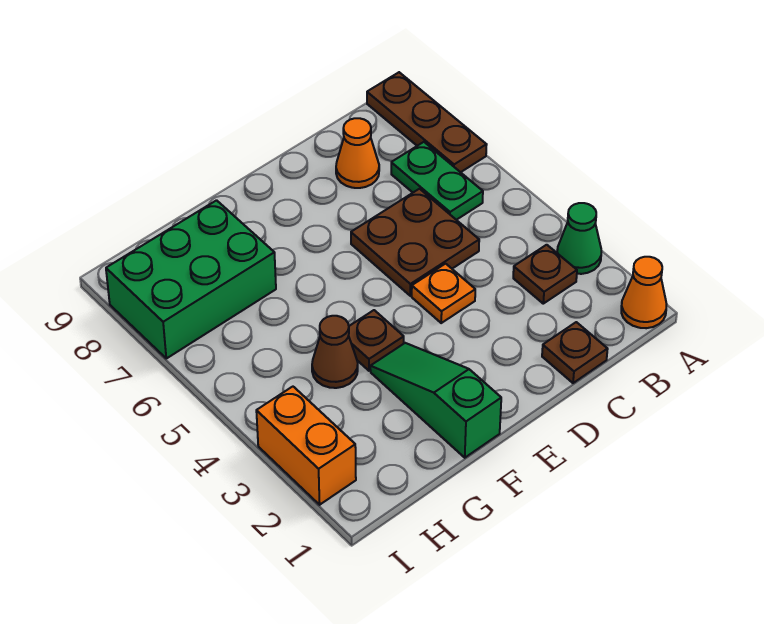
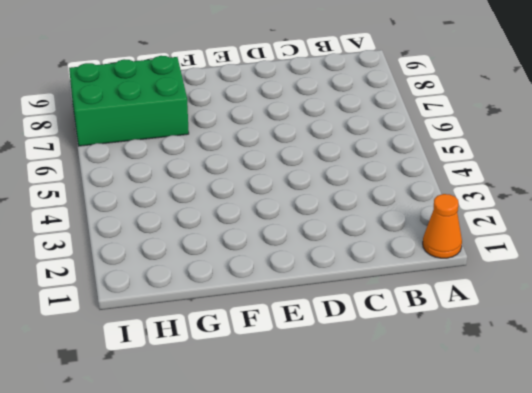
none -> green 1x1 cone [557,203,601,274]
none -> brown 1x3 plate [367,72,487,172]
none -> brown 1x1 plate [513,245,577,304]

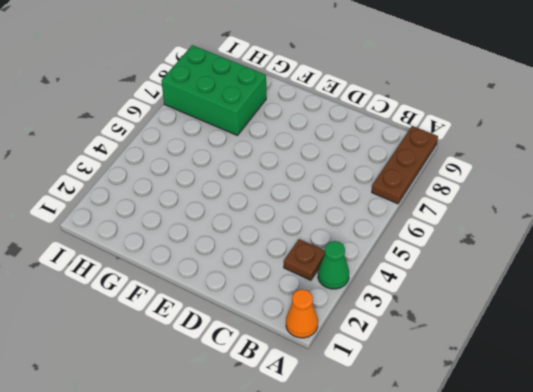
none -> green 1x2 plate [391,142,483,220]
none -> brown 1x1 plate [542,322,608,383]
none -> brown 2x2 plate [351,189,479,296]

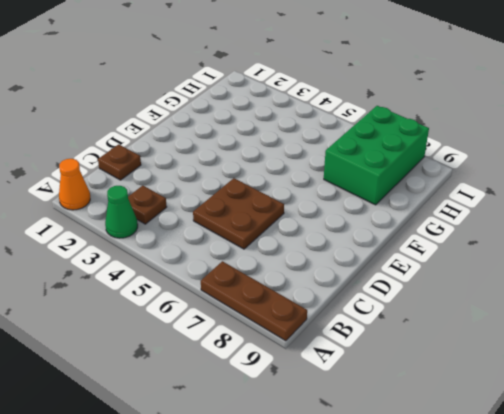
none -> green 1x2 plate [391,142,483,220]
none -> orange 1x1 cone [336,118,379,188]
none -> orange 1x1 plate [412,264,475,323]

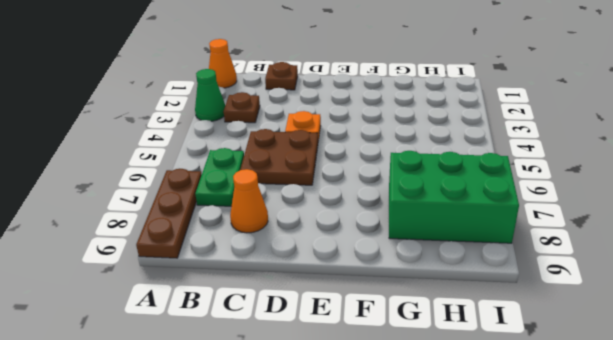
none -> green 1x3 slope [370,343,501,458]
none -> brown 1x1 plate [349,310,404,371]
none -> brown 1x1 cone [312,316,358,388]

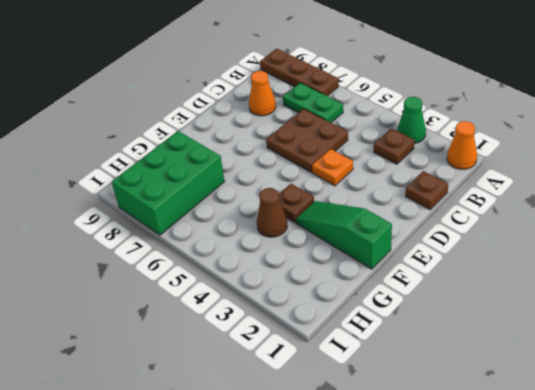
none -> orange 1x2 brick [256,387,356,505]

